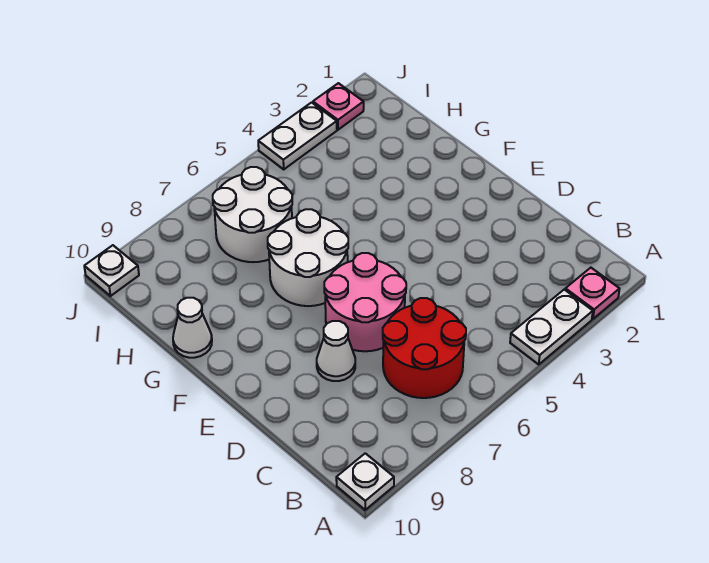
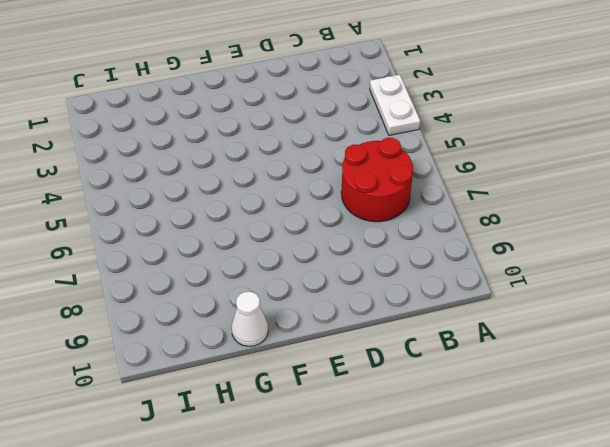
none -> pink 1x1 plate [565,268,619,319]
none -> white 1x1 plate [336,453,394,510]
none -> pink 2x2 round brick [324,253,406,351]

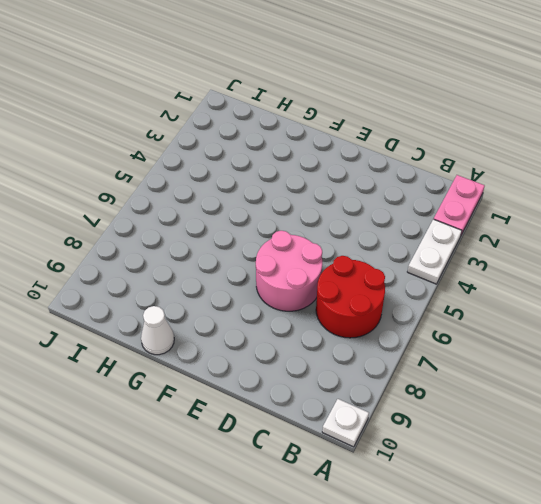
pink 1x2 plate [434,175,485,235] -> pink 1x1 plate [565,268,619,319]
none -> white 1x1 cone [317,321,355,381]
none -> white 2x2 round brick [268,209,348,306]
none -> white 2x2 round brick [213,167,292,262]

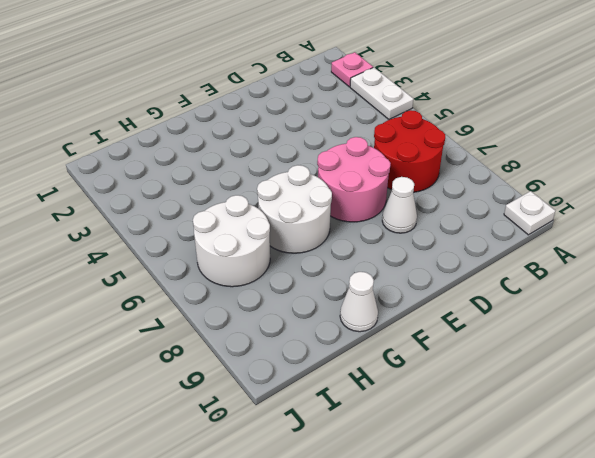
none -> pink 1x1 plate [313,83,364,130]
none -> white 1x2 plate [258,102,337,169]
none -> white 1x1 plate [84,245,139,296]

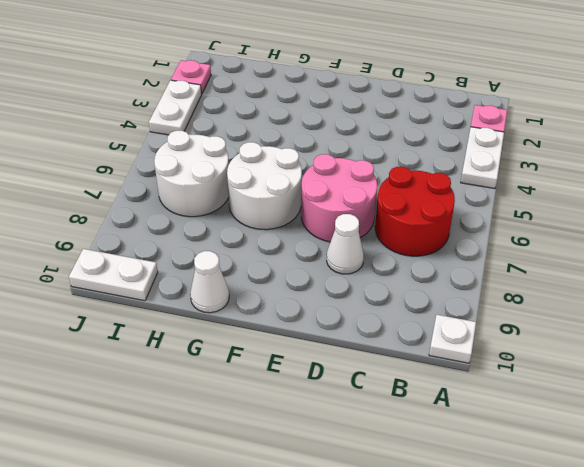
white 1x2 plate [69,249,158,301] -> white 1x1 plate [84,245,139,296]

